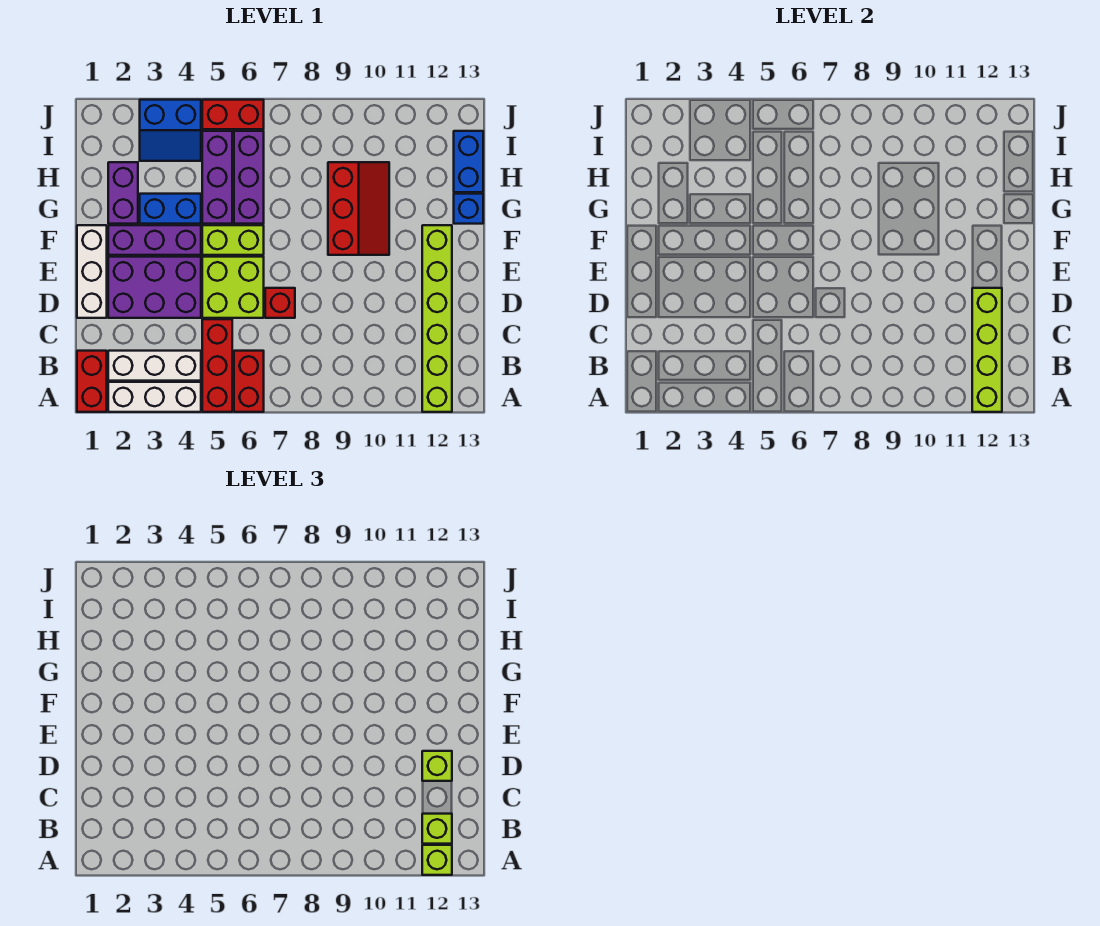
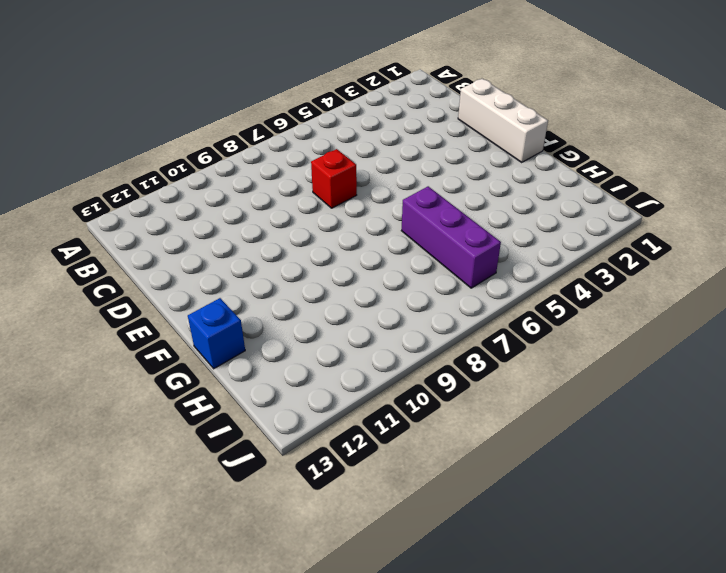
none -> red 1x2 brick [77,351,107,412]
none -> white 1x3 brick [108,382,201,412]
none -> red 1x3 brick [202,319,232,412]

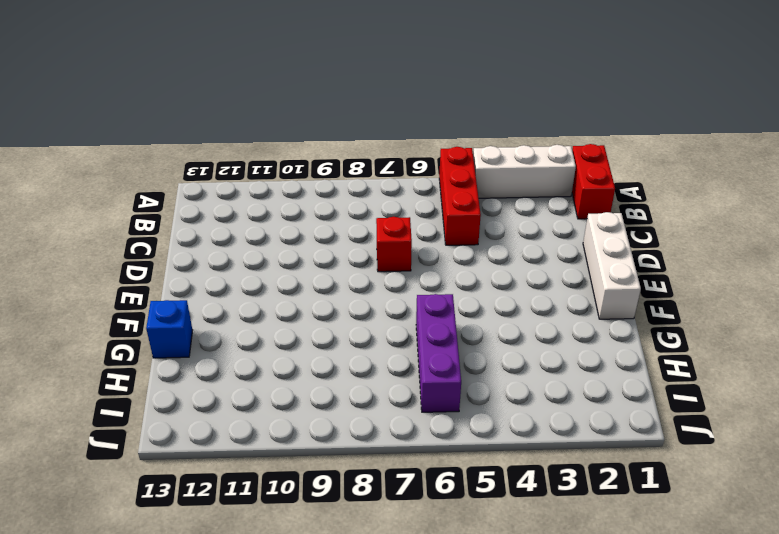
none -> red 1x2 brick [234,351,264,412]
none -> lime 1x6 brick [422,225,452,412]
none -> white 1x3 brick [108,351,201,381]

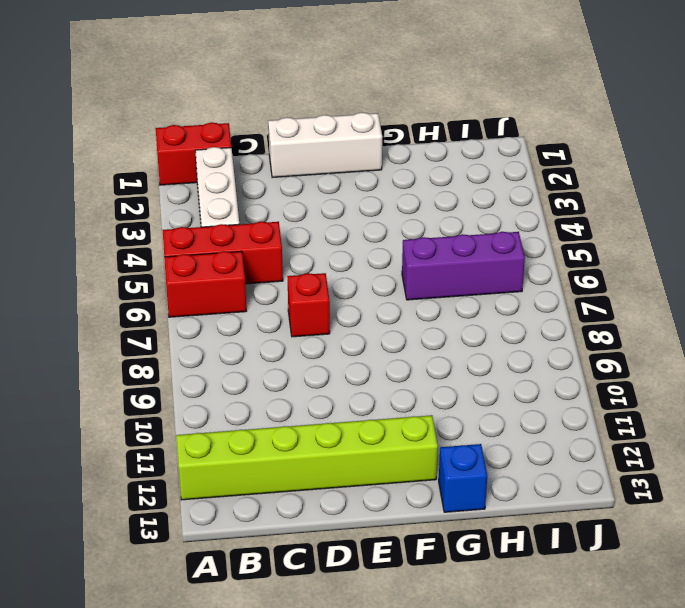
none -> white 1x3 brick [108,382,201,412]
none -> purple 2x3 brick [108,257,201,318]
none -> lime 2x2 brick [202,257,264,318]

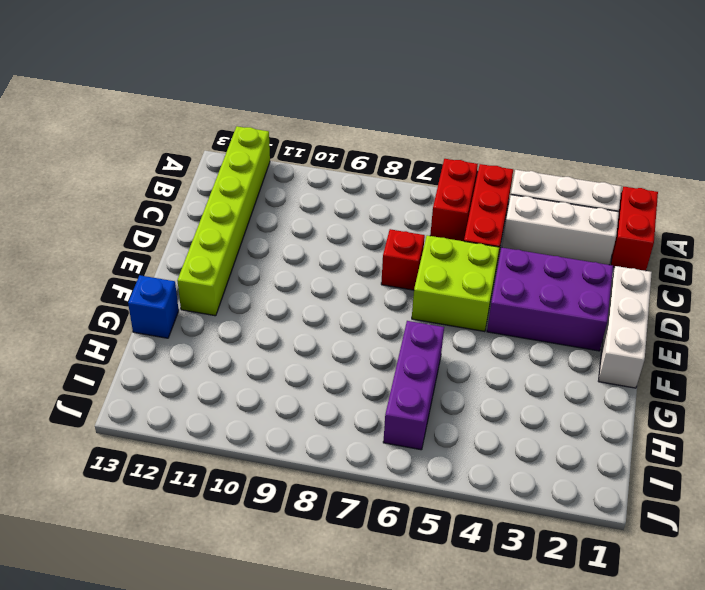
none -> purple 1x3 brick [108,225,201,255]
none -> lime 1x2 brick [202,225,264,255]
none -> red 2x3 slope [328,162,389,255]

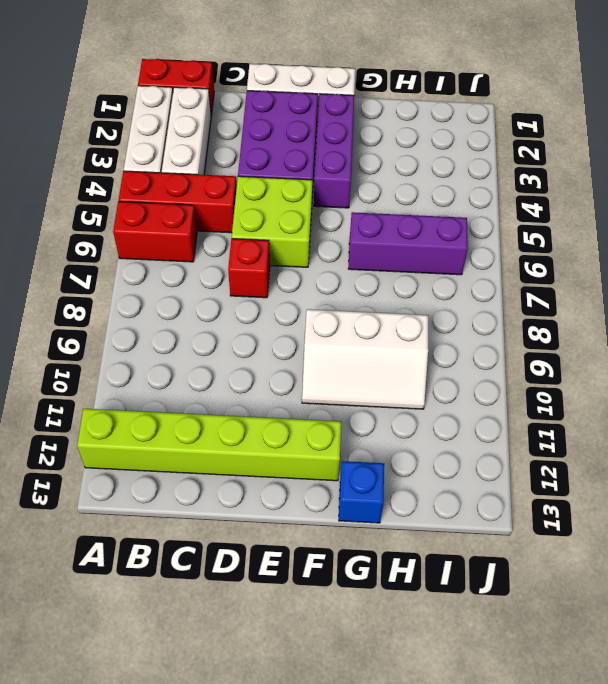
white 2x3 slope [302,309,428,409] -> red 2x3 slope [328,162,389,255]
none -> lime 1x2 brick [202,225,264,255]
none -> purple 1x2 brick [108,162,138,224]
none -> blue 1x2 brick [140,194,201,224]

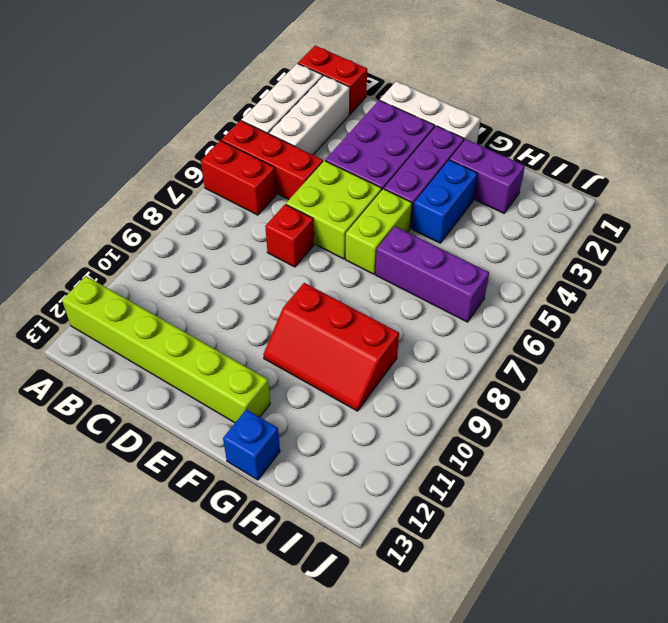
none -> purple 1x3 brick [202,131,232,224]
none -> blue 1x2 brick [454,131,483,192]
none -> blue 2x2 slope [140,100,201,161]

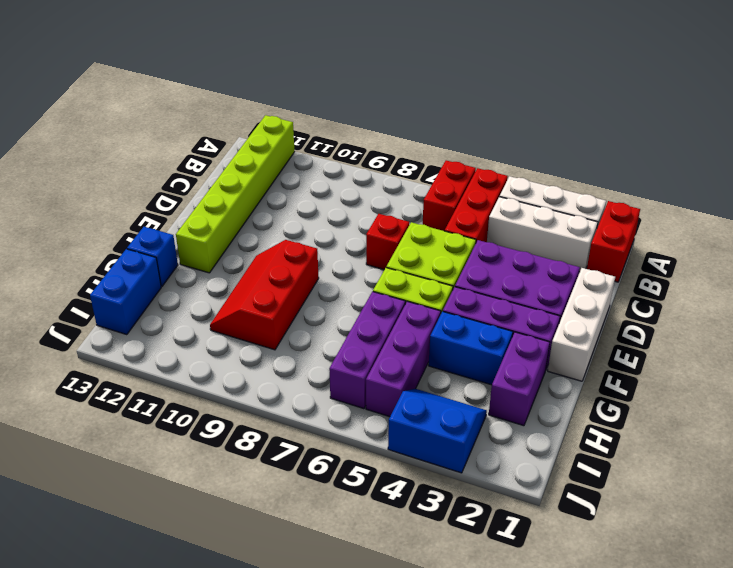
none -> red 1x2 brick [202,100,264,129]
none -> lime 1x4 brick [972,288,1002,412]
none -> lime 1x1 brick [422,845,452,875]

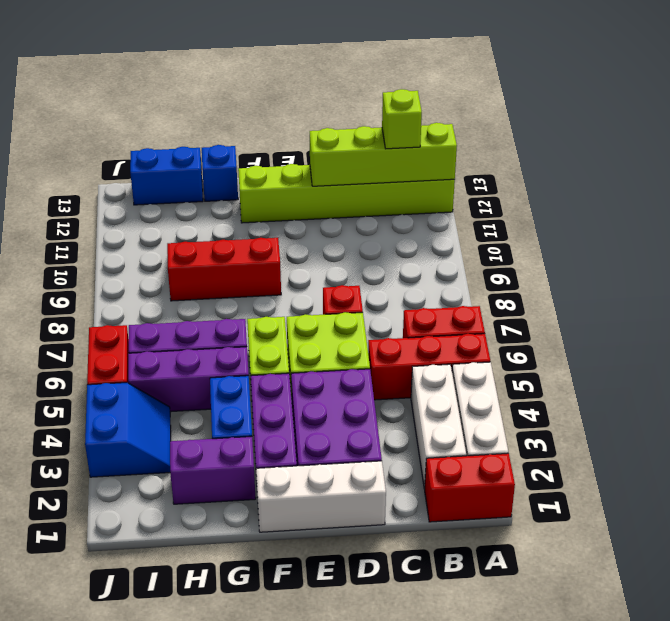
none -> lime 1x1 brick [422,845,452,875]
none -> lime 1x1 brick [422,751,452,781]

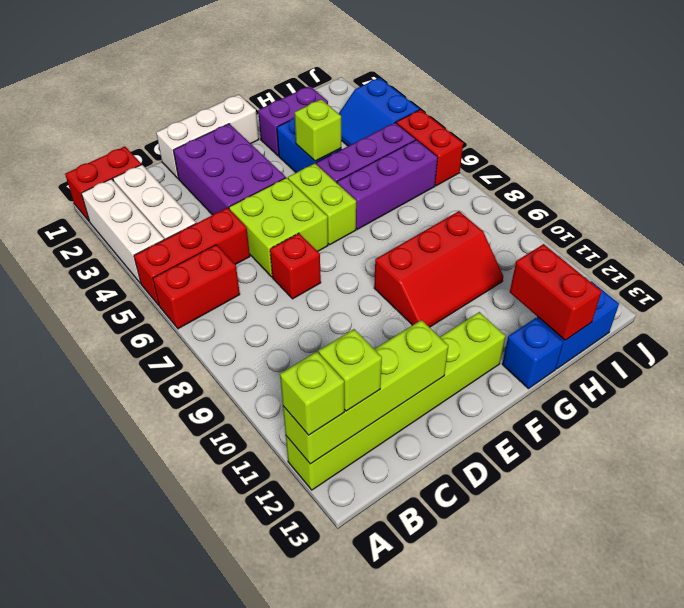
lime 1x1 brick [294,99,341,161] -> lime 1x1 brick moved to [422,751,452,781]
red 1x2 brick [510,244,602,340] -> none
none -> purple 1x3 brick [108,225,201,255]

